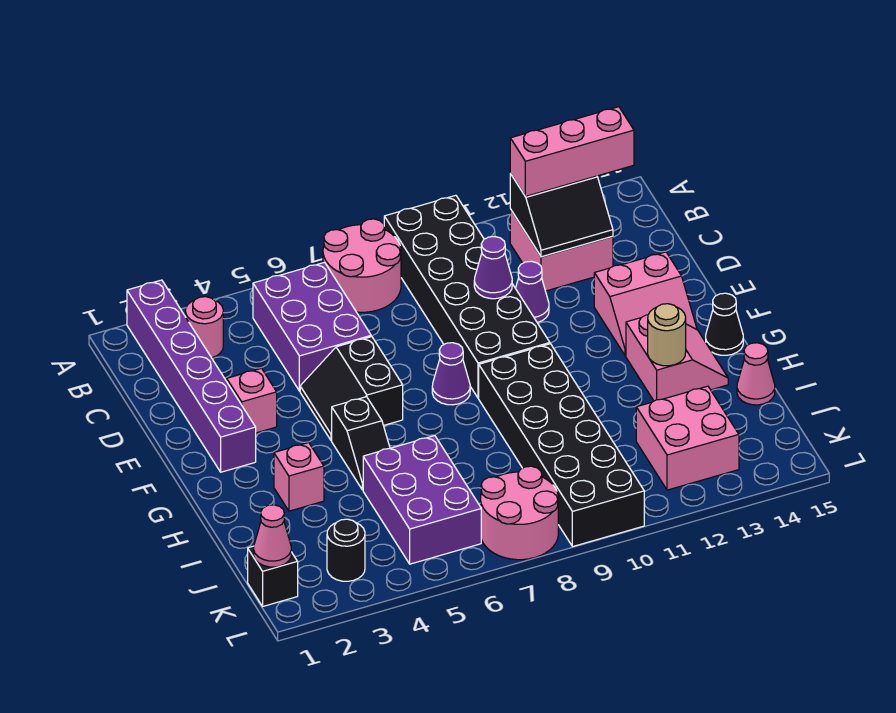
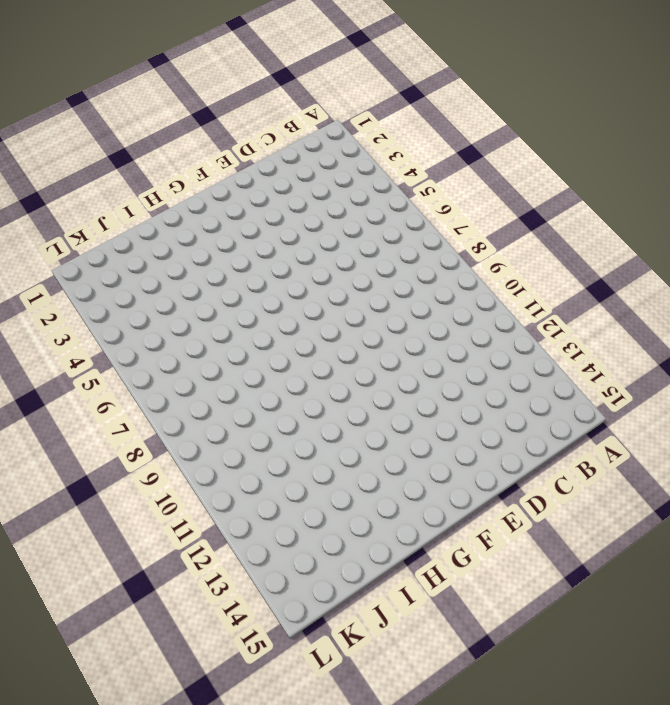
none -> purple 1x6 brick [127,280,256,472]
none -> pink 2x2 round brick [323,219,401,312]
none -> black 2x6 brick [384,195,550,398]

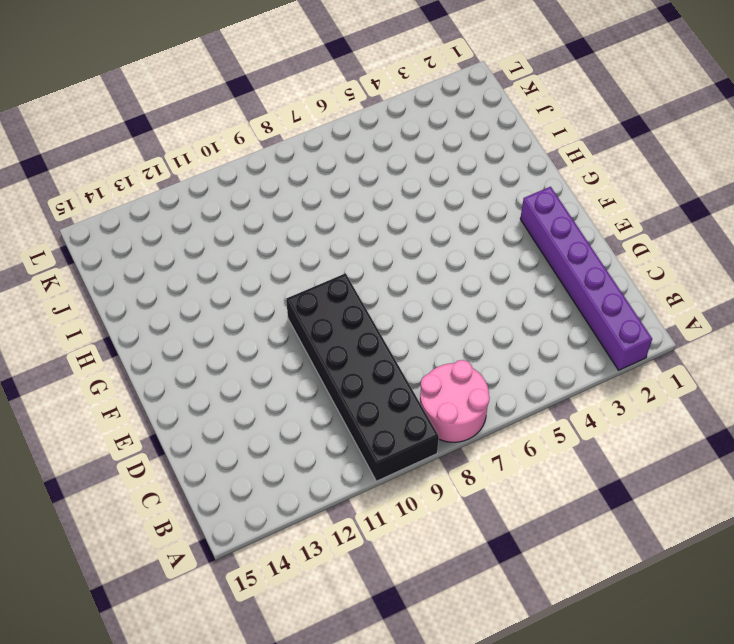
none -> pink 1x1 round brick [185,297,223,358]
none -> purple 2x3 brick [253,262,371,391]
none -> pink 2x2 brick [510,209,613,291]

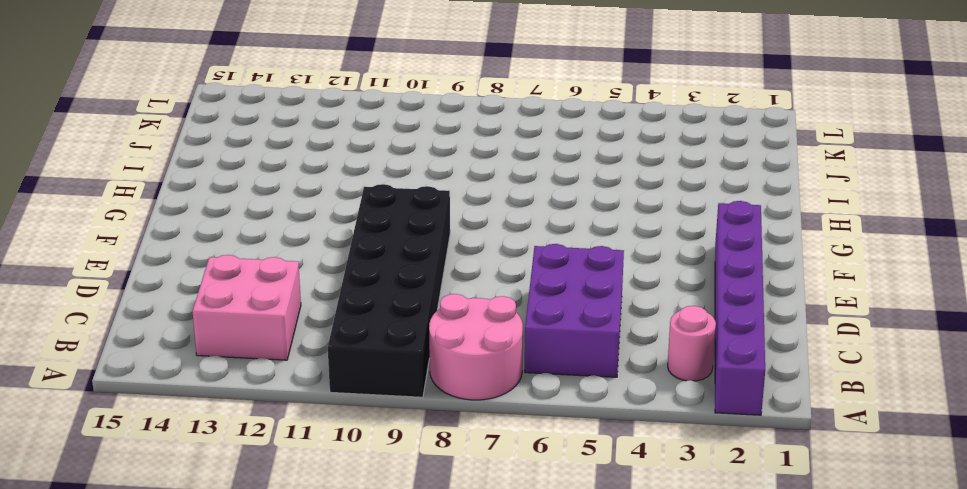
none -> purple 1x1 cone [515,261,549,323]
none -> pink 1x1 brick [227,368,277,433]
none -> black 2x2 slope [300,337,403,441]

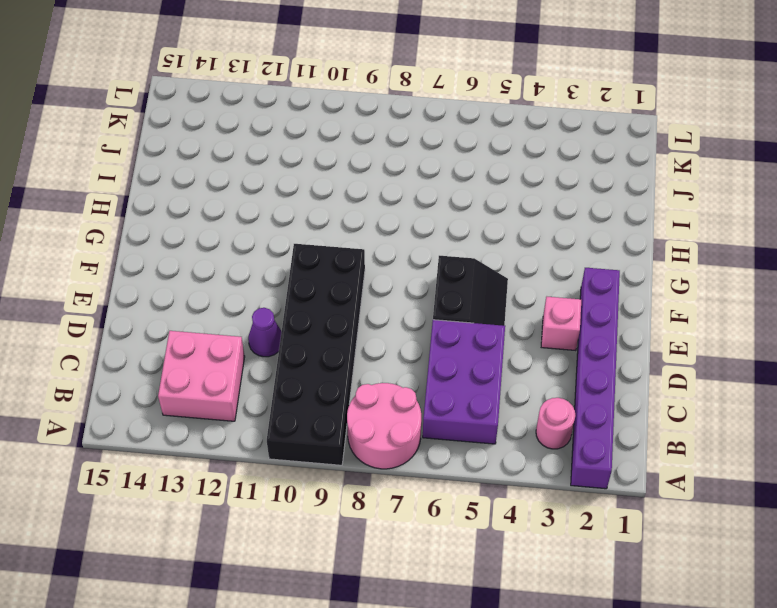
none -> pink 2x2 slope [594,252,697,356]
none -> purple 1x1 cone [432,343,470,405]
none -> black 1x2 slope [332,397,390,490]

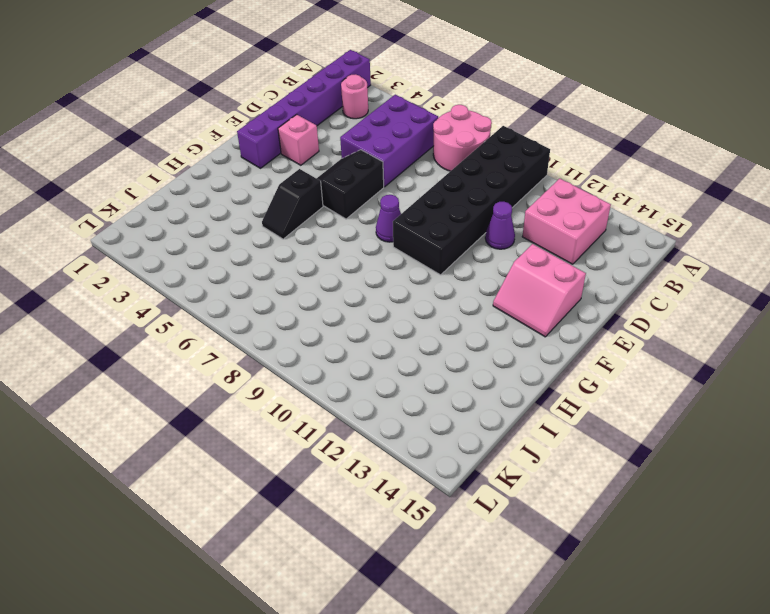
none -> black 2x6 brick [479,344,644,547]
none -> pink 2x2 slope [626,315,728,401]
none -> black 1x1 cone [706,293,743,355]

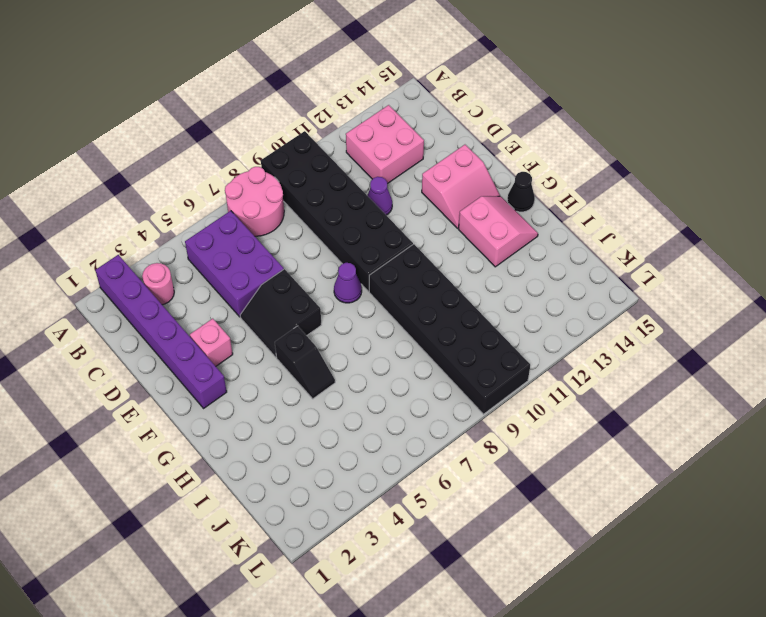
none -> pink 1x1 brick [274,443,324,511]
none -> purple 2x3 brick [363,436,481,564]
none -> pink 1x1 cone [737,343,775,405]

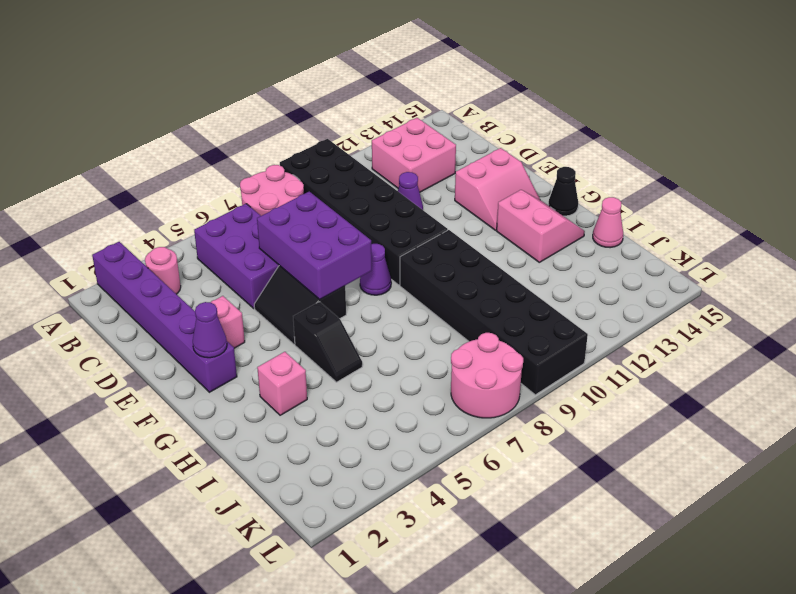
purple 2x3 brick [257,192,372,299] -> purple 2x3 brick moved to [363,436,481,564]
purple 1x1 cone [193,302,227,358] -> purple 1x1 cone moved to [474,237,512,299]
none -> pink 2x2 brick [636,386,739,490]
none -> black 1x1 brick [248,546,298,606]
none -> black 1x1 round brick [327,519,365,581]

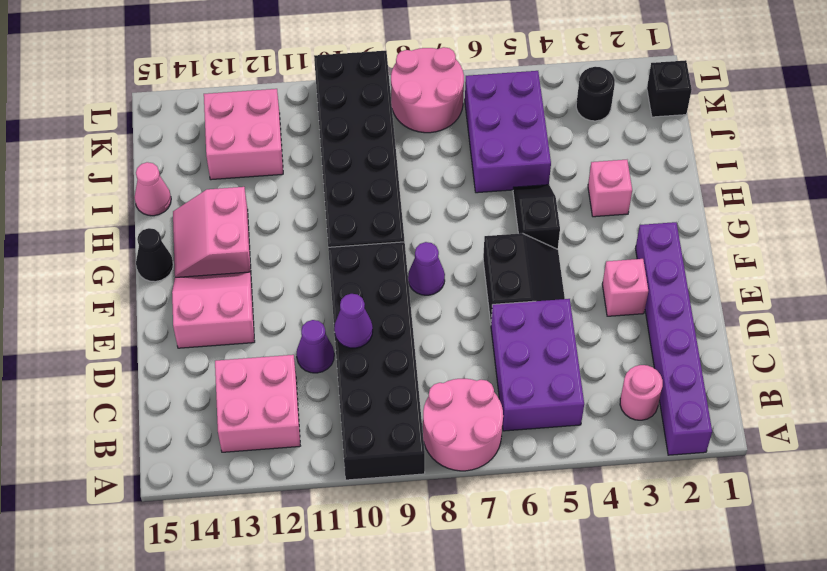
none -> black 2x2 slope [510,174,613,257]
none -> tan 1x1 round brick [648,304,686,366]
none -> pink 1x1 cone [254,505,291,567]

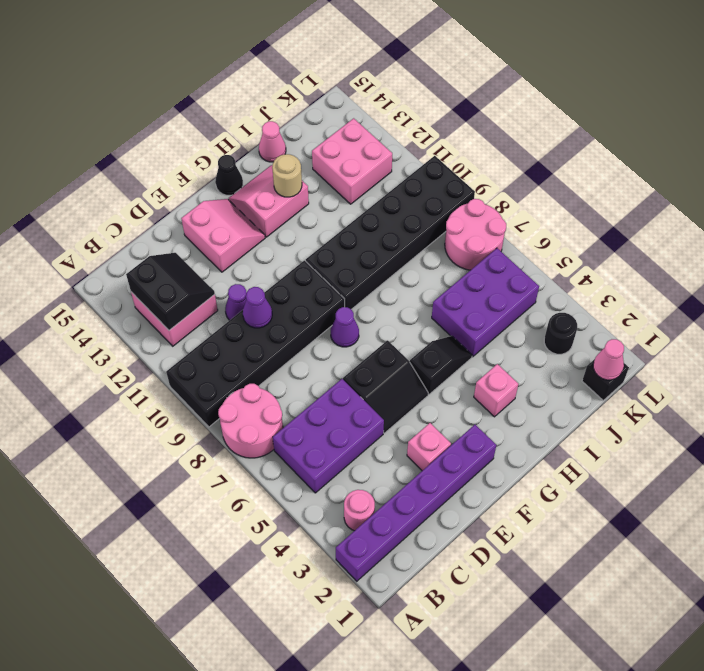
none -> pink 1x3 brick [510,107,634,196]

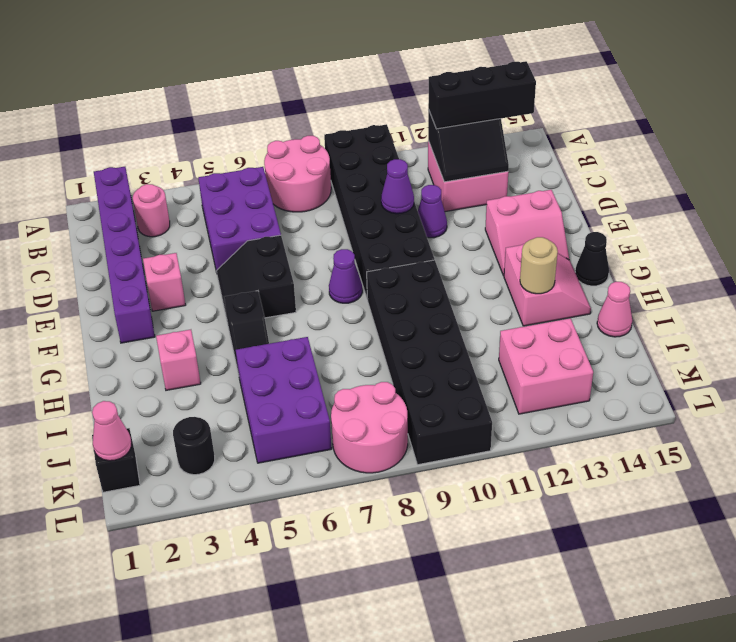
black 1x3 brick [428,61,536,129] -> pink 1x3 brick [510,107,634,196]

